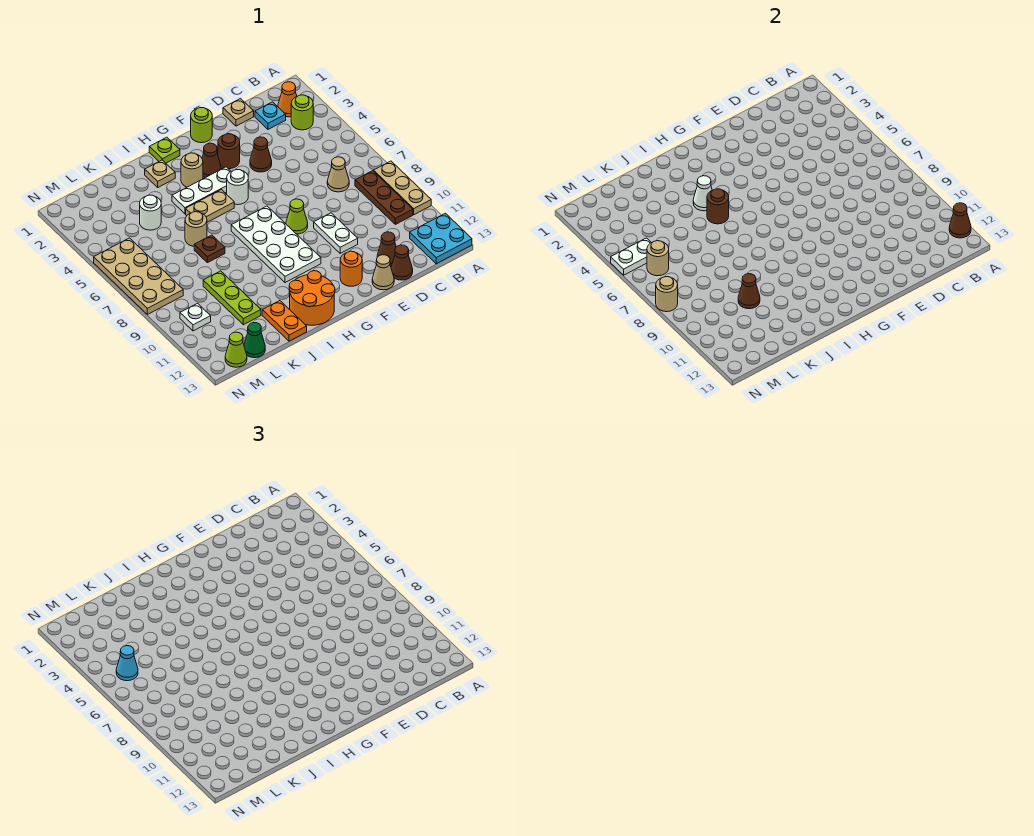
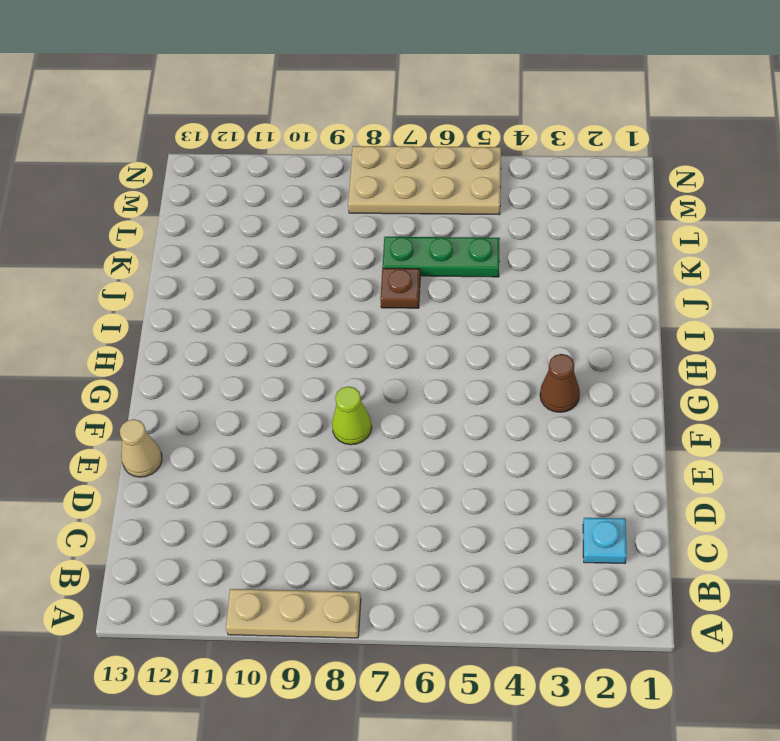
green 1x3 plate [382,237,500,277] -> none
none -> cyan 2x2 plate [410,213,472,264]
none -> orange 1x1 cone [278,82,297,117]
none -> lime 1x1 round brick [291,95,313,130]
none -> brown 1x3 plate [355,171,413,224]

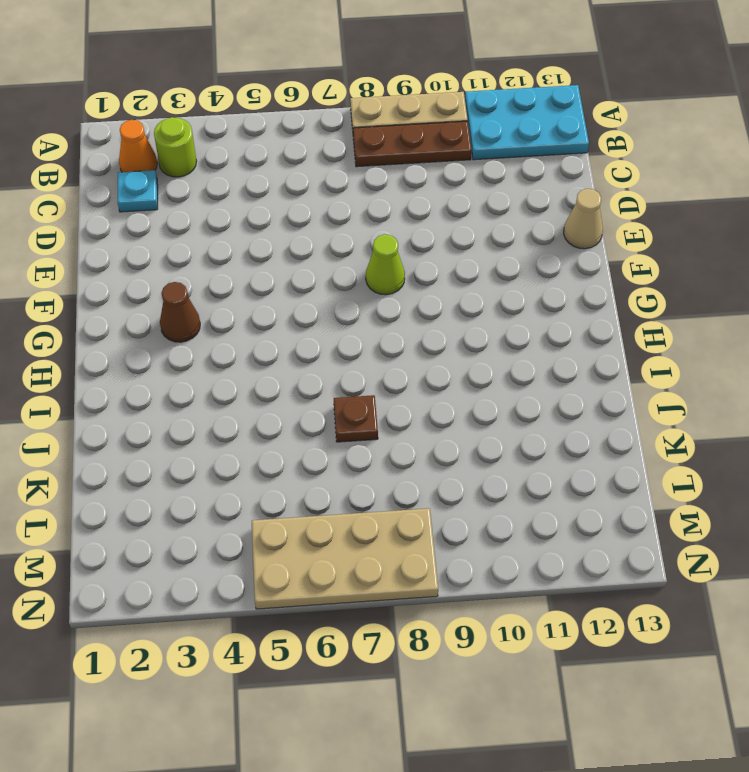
cyan 2x3 plate [465,85,589,160] -> cyan 2x2 plate [410,213,472,264]
none -> tan 1x1 cone [327,157,349,192]
none -> tan 1x1 plate [223,99,254,126]
none -> brown 1x1 cone [377,232,396,266]
none -> brown 1x1 cone [391,245,413,280]

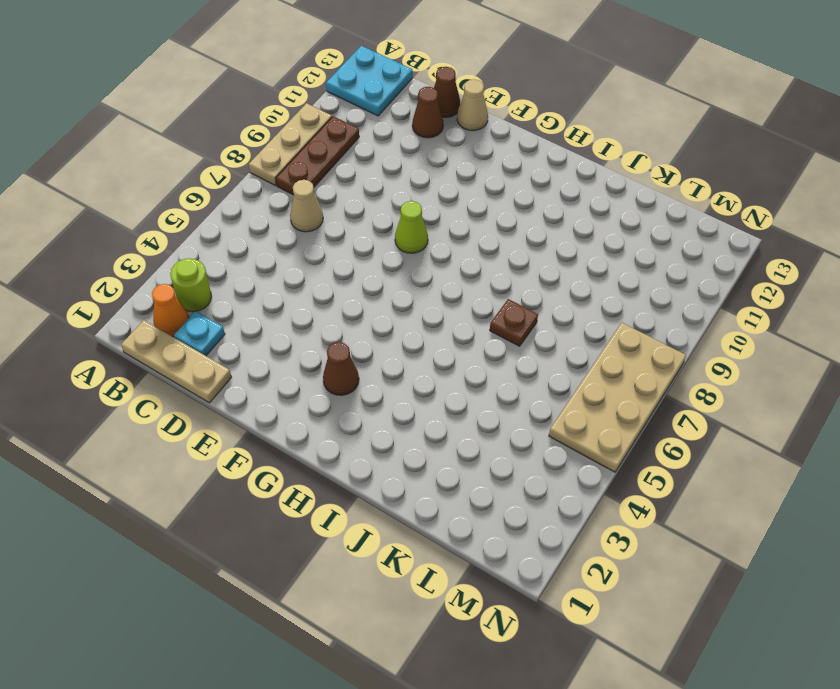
tan 1x3 plate [121,320,231,403] -> tan 1x1 plate [223,99,254,126]
none -> brown 1x1 cone [250,137,272,172]
none -> white 1x2 plate [314,213,358,253]
none -> lime 1x1 round brick [191,108,212,143]
none -> brown 1x1 round brick [218,134,240,169]

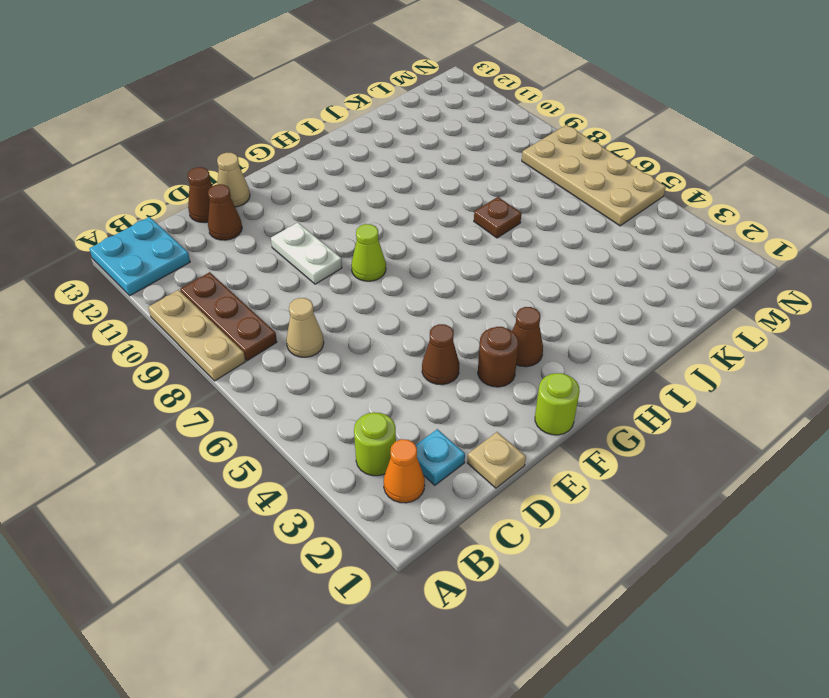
none -> orange 1x1 round brick [340,251,362,286]
none -> white 1x3 plate [172,167,231,214]
none -> white 1x1 round brick [227,170,248,205]
none -> white 2x4 plate [231,206,321,283]

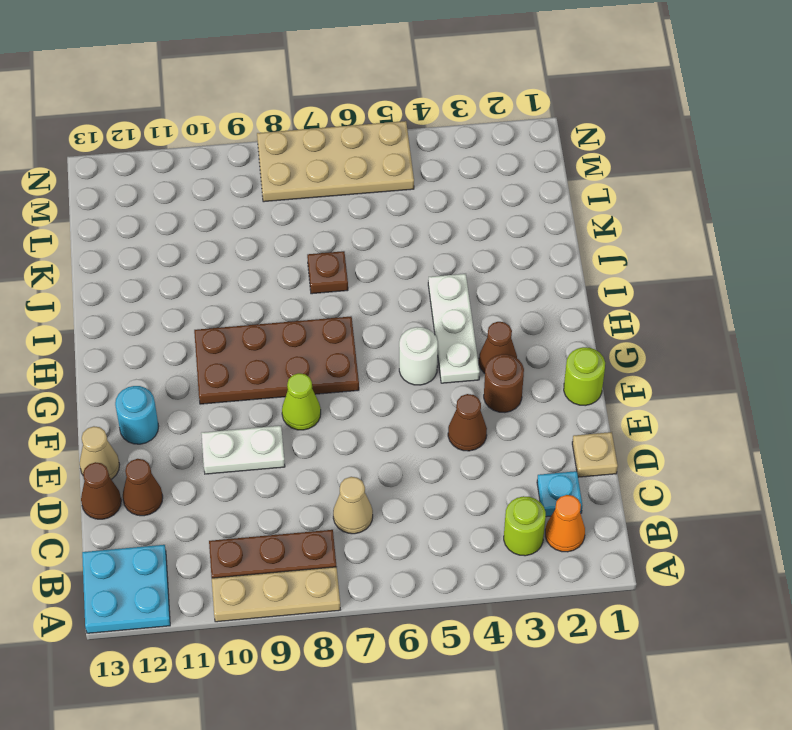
cyan 1x1 round brick [115,386,159,444] -> orange 1x1 round brick [340,251,362,286]
brown 2x4 plate [194,317,359,404] -> white 2x4 plate [231,206,321,283]
none -> lime 1x1 plate [149,137,180,163]
none -> tan 1x1 round brick [181,153,203,187]
none -> tan 1x2 plate [186,190,234,222]
none -> orange 2x2 round brick [289,271,335,325]

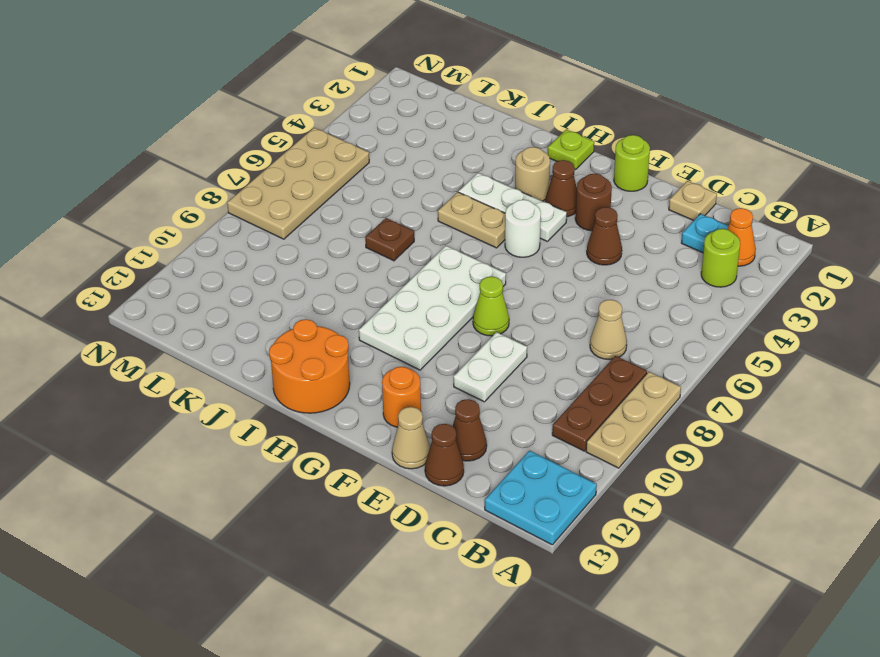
none -> tan 1x1 plate [145,160,175,187]
none -> tan 1x1 round brick [185,212,207,246]
none -> orange 1x2 plate [262,301,307,341]
none -> white 1x1 round brick [140,195,161,230]

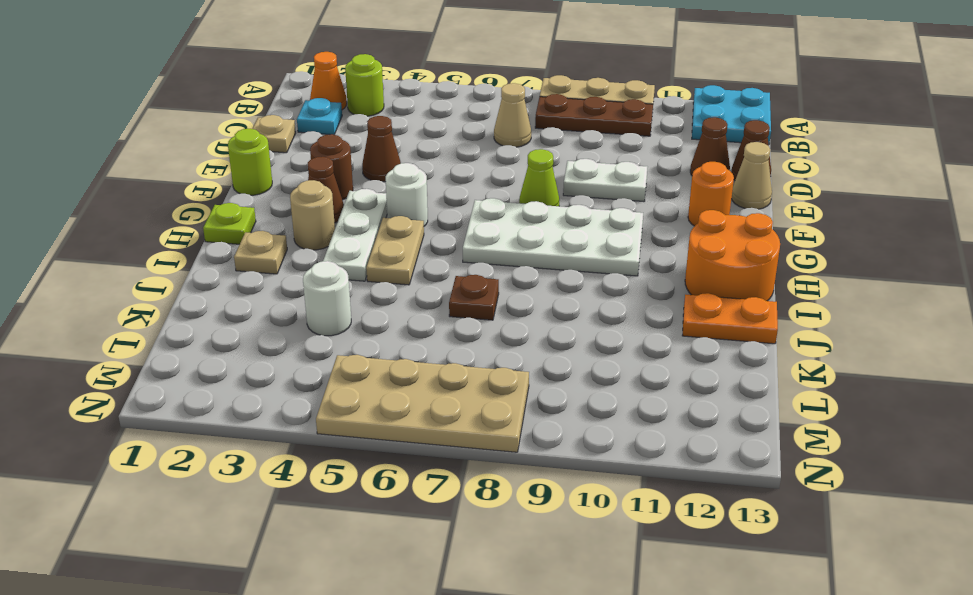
none -> tan 1x1 round brick [185,212,207,246]
none -> lime 1x3 plate [203,271,261,325]
none -> green 1x1 cone [244,323,265,358]
none -> white 1x1 plate [180,303,211,331]

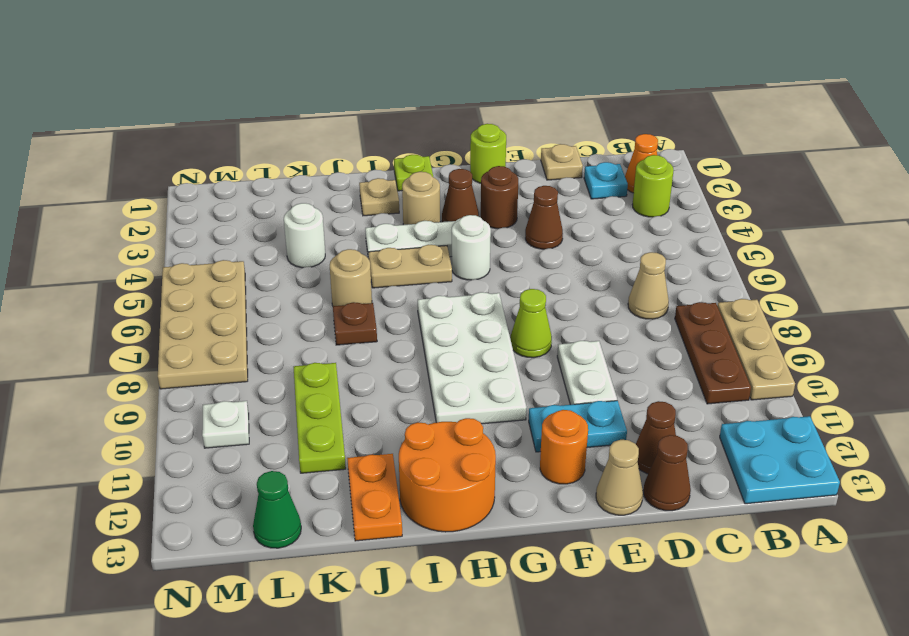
cyan 1x2 plate [529,401,627,452] -> none
none -> lime 1x1 cone [225,332,247,367]
none -> brown 1x1 cone [949,203,971,238]
none -> white 1x1 cone [693,176,712,211]
none -> brown 1x1 round brick [707,189,729,224]

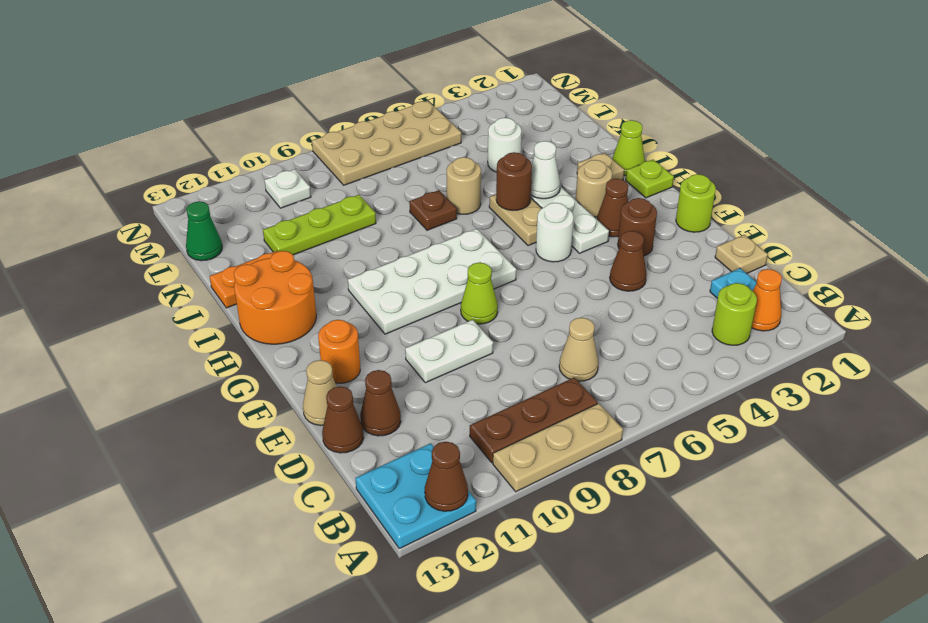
lime 1x1 cone [612,120,645,176] -> lime 1x1 cone moved to [225,332,247,367]
none -> brown 1x1 cone [738,274,760,309]
none -> white 1x2 plate [611,238,651,275]
none -> tan 1x1 round brick [647,241,669,276]
none -> tan 1x1 round brick [656,277,678,312]

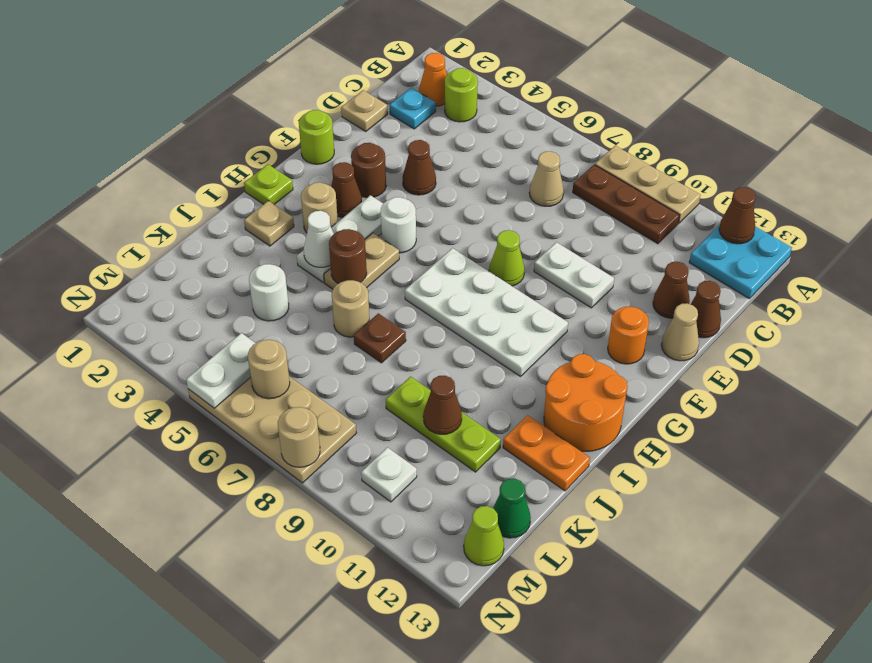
none -> cyan 1x1 cone [116,646,138,681]

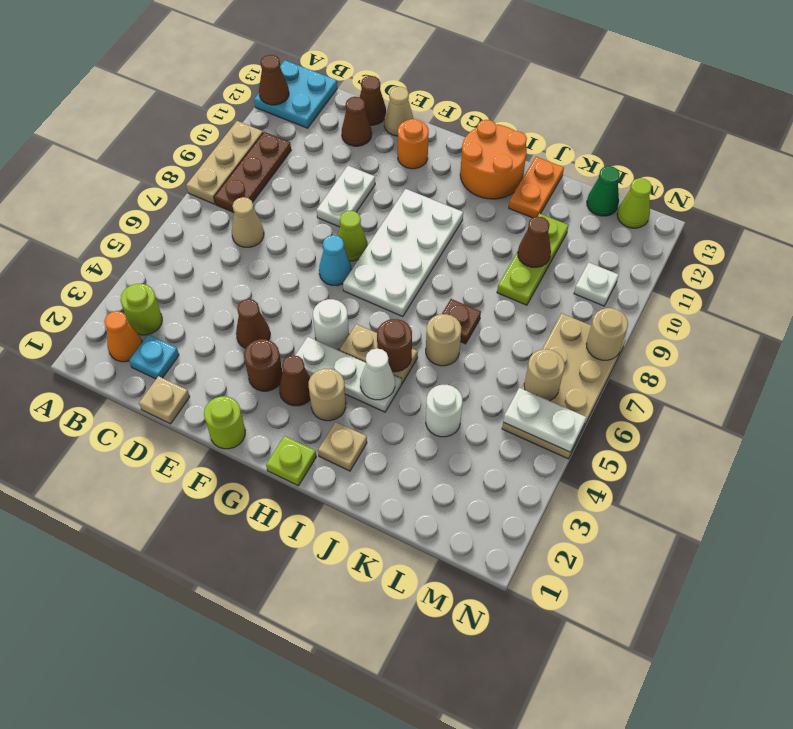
cyan 1x1 cone [319,235,352,286] -> cyan 1x1 cone moved to [116,646,138,681]

